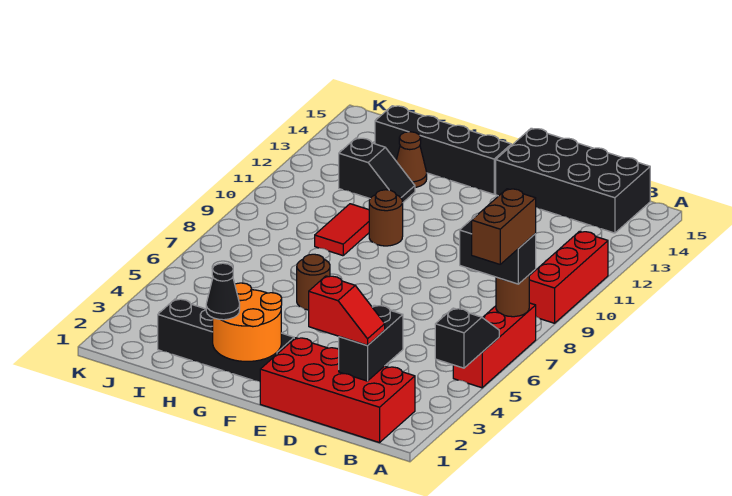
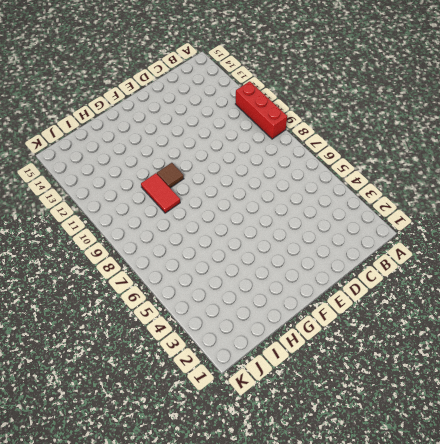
brown 1x1 tile [157,163,184,188] -> brown 1x1 round brick [369,190,403,246]
none -> red 1x3 brick [453,303,536,388]
none -> red 2x4 brick [260,338,415,443]
none -> black 2x4 brick [496,128,650,233]

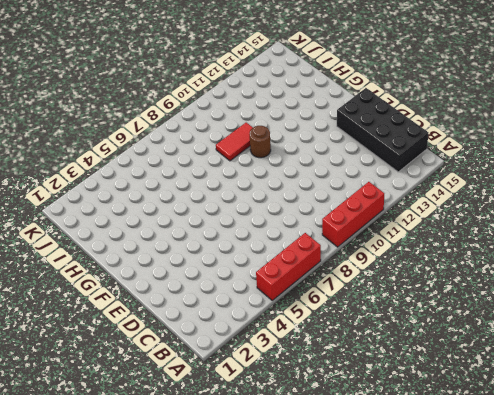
none -> red 2x4 brick [260,338,415,443]
none -> black 1x4 brick [158,299,294,382]
none -> black 1x4 brick [375,106,511,194]

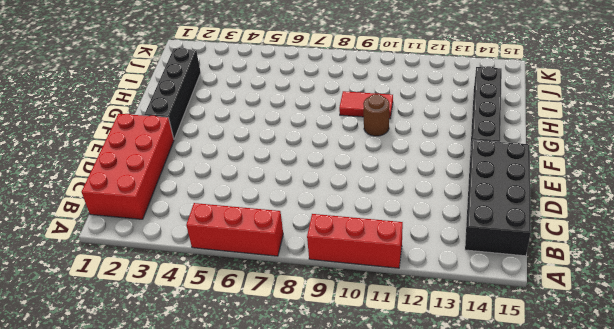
none -> brown 1x1 round brick [297,254,330,310]
none -> black 1x2 slope [339,138,415,202]
none -> brown 1x1 cone [396,132,427,187]

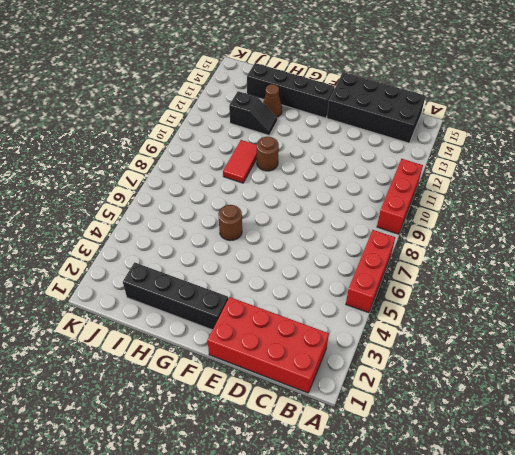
none -> black 1x2 slope [435,308,499,368]
none -> brown 1x1 round brick [496,275,529,317]
none -> black 1x2 brick [339,305,403,381]

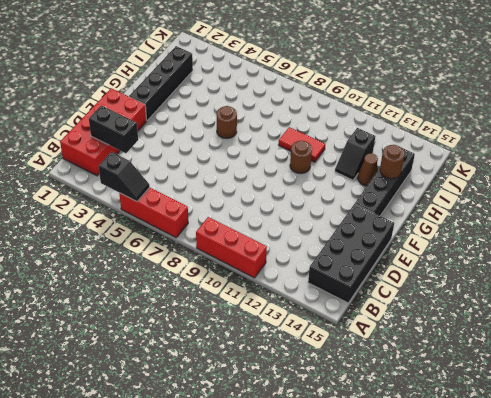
brown 1x1 round brick [380,145,404,179] -> brown 1x1 round brick moved to [496,275,529,317]
none -> orange 2x2 round brick [213,283,282,361]
none -> black 1x2 brick [460,215,536,284]
none -> red 1x2 slope [309,276,385,345]

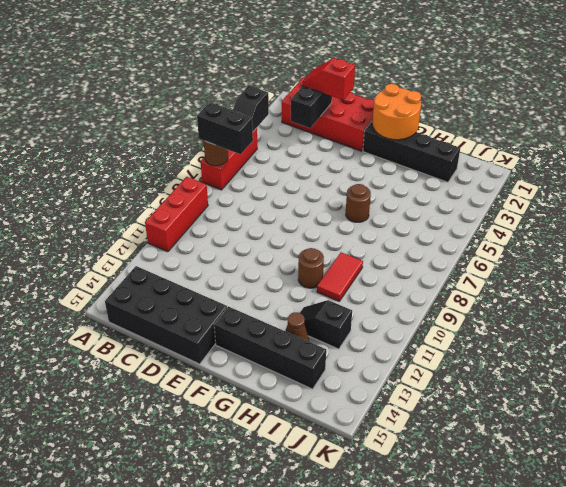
none -> black 1x1 cone [206,263,240,320]
none -> brown 1x2 brick [472,189,536,264]

